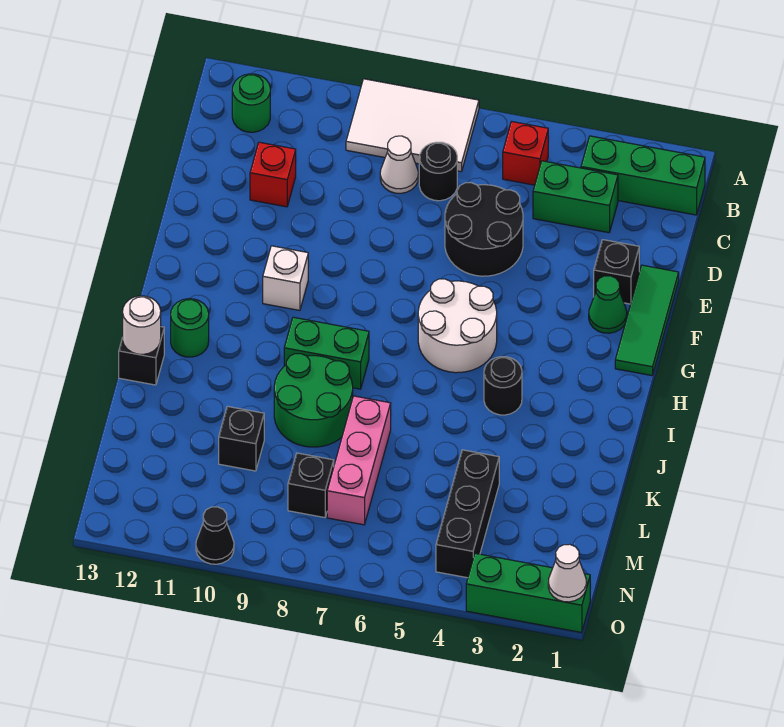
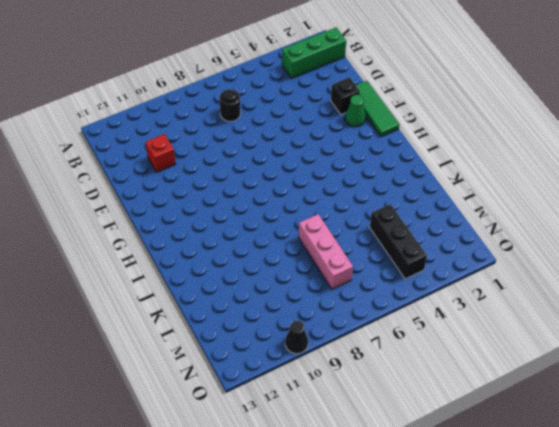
none -> white 2x3 tile [346,79,479,172]
none -> red 1x1 brick [503,122,548,185]
none -> green 1x1 round brick [232,74,270,132]

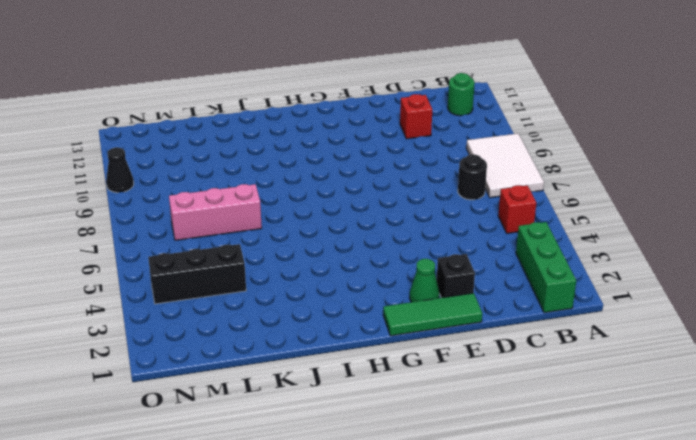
none -> green 1x2 brick [533,161,618,233]
none -> white 1x1 cone [380,136,418,193]
none -> black 2x2 round brick [445,183,523,276]

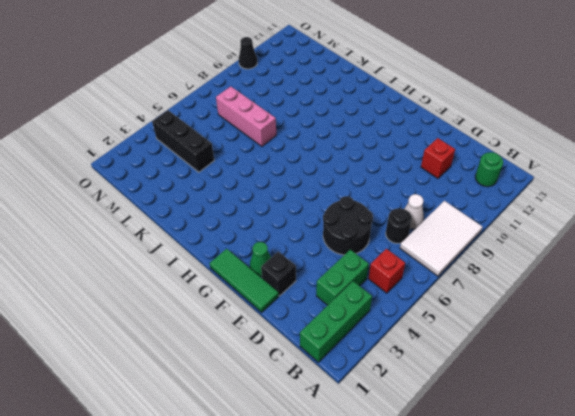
none -> white 2x2 round brick [418,279,497,373]
none -> white 1x1 brick [263,246,308,310]
none -> black 1x1 round brick [484,357,522,415]

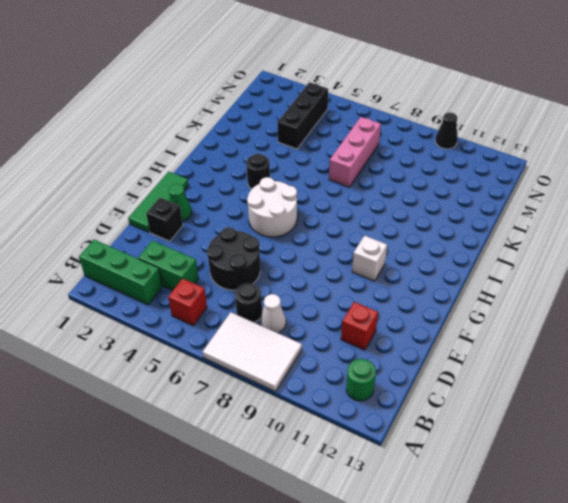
none -> green 1x2 brick [284,317,369,389]
none -> green 1x1 round brick [171,299,209,357]
none -> green 2x2 round brick [274,354,353,447]

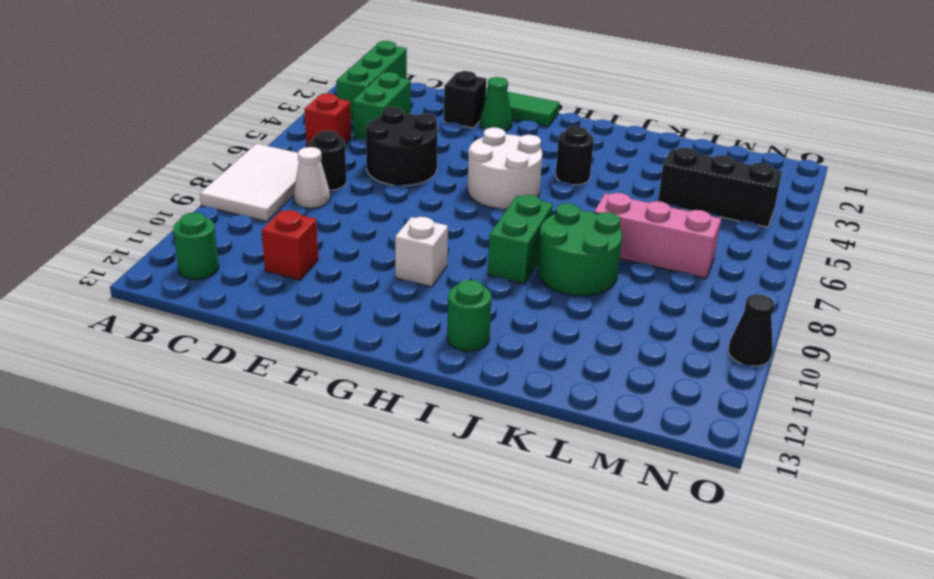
none -> black 1x1 brick [119,327,164,385]
none -> black 1x1 brick [219,406,264,471]
none -> black 1x1 brick [288,453,334,518]

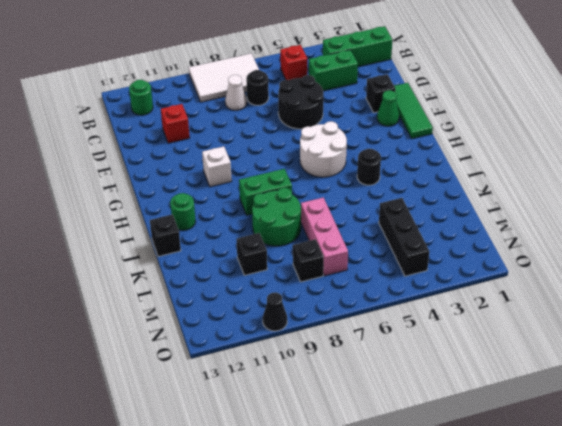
none -> green 1x3 brick [466,554,590,633]
none -> white 1x1 round brick [123,296,161,354]
none -> white 1x1 cone [548,544,587,602]

